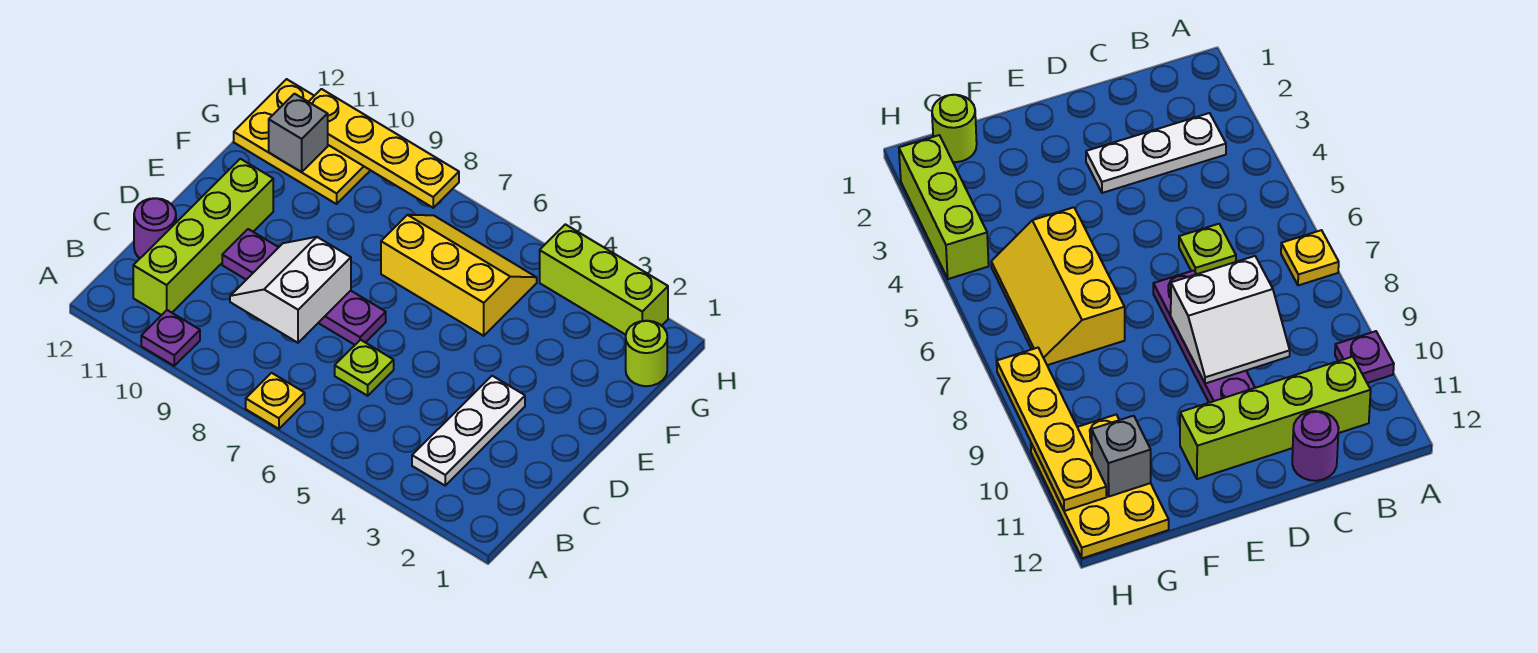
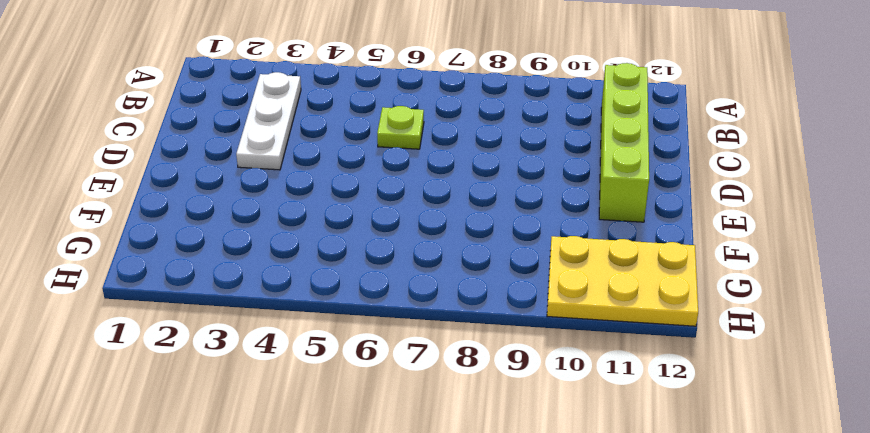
none -> yellow 1x1 plate [246,373,305,429]
none -> purple 1x1 plate [141,310,200,366]
none -> purple 1x1 round brick [134,198,176,258]

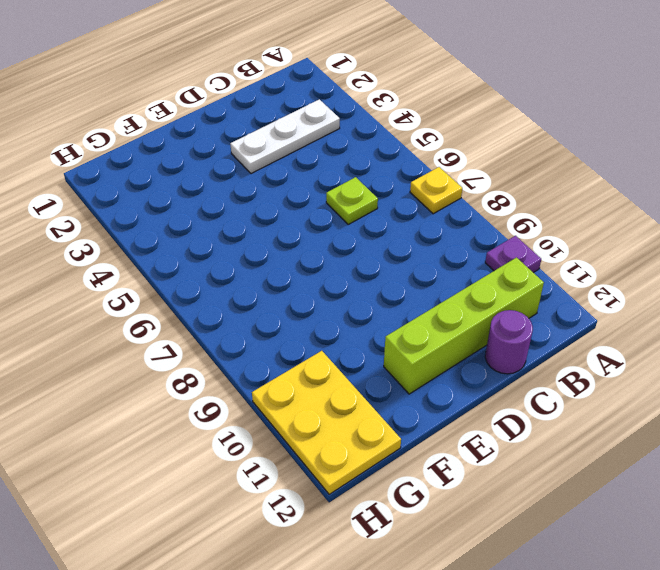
none -> purple 1x4 plate [222,229,386,345]
none -> yellow 2x3 slope [381,215,537,336]
none -> lime 1x1 round brick [626,321,667,386]

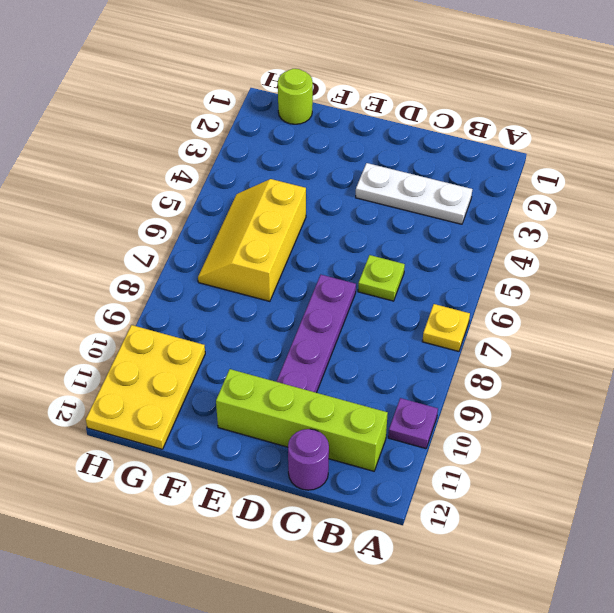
none -> lime 1x3 brick [540,224,668,335]
none -> white 2x2 slope [230,237,351,343]
none -> grey 1x1 brick [269,94,328,172]

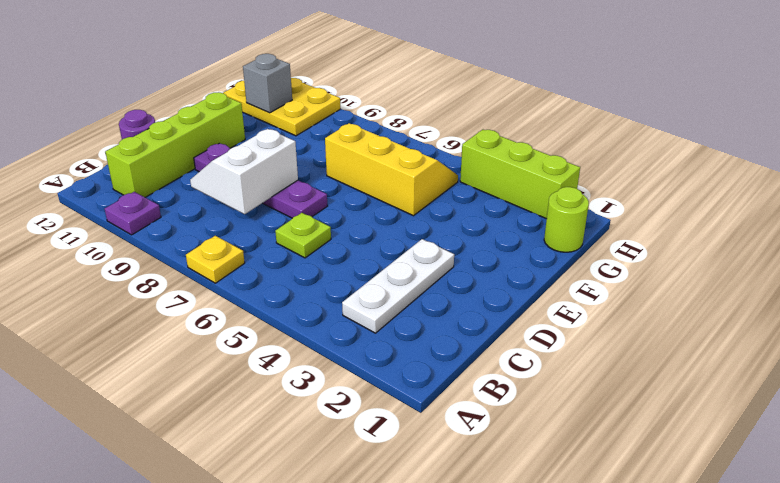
none -> yellow 1x4 plate [309,89,459,208]

